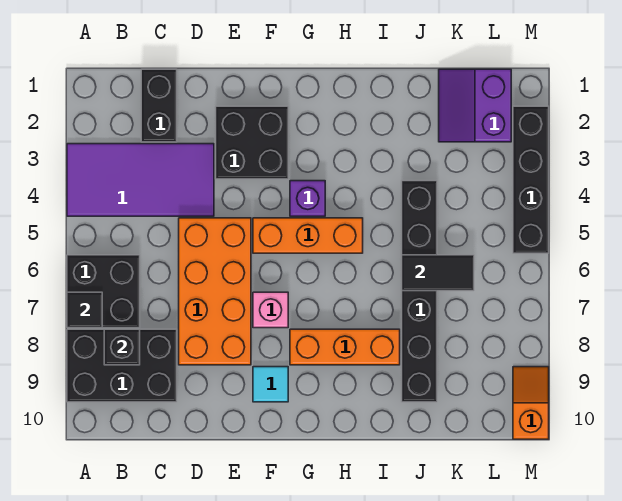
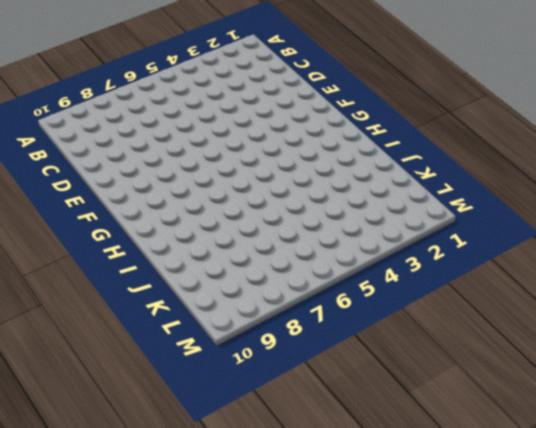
none -> purple 2x4 tile [67,144,214,216]
none -> black 2x2 brick [67,255,140,328]
none -> black 2x3 brick [67,329,177,402]

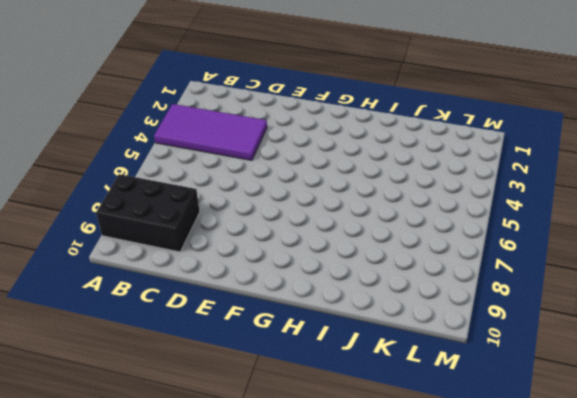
none -> black 2x2 brick [67,255,140,328]
none -> black 1x2 brick [141,69,177,142]
none -> orange 2x4 brick [179,218,251,365]

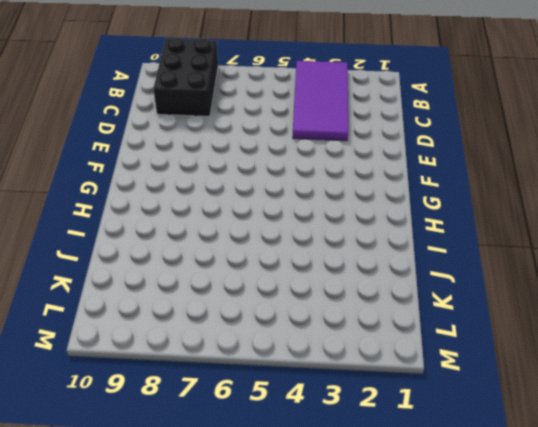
none -> black 2x2 brick [67,255,140,328]
none -> black 1x2 brick [141,69,177,142]
none -> orange 2x4 brick [179,218,251,365]

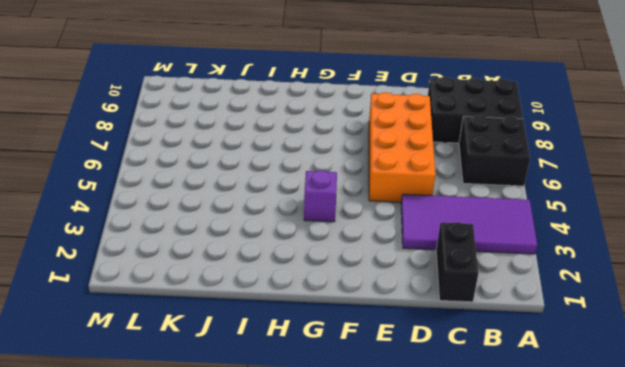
none -> black 2x2 brick [216,106,288,179]
none -> orange 1x3 brick [253,218,363,253]
none -> pink 1x1 brick [253,292,288,328]

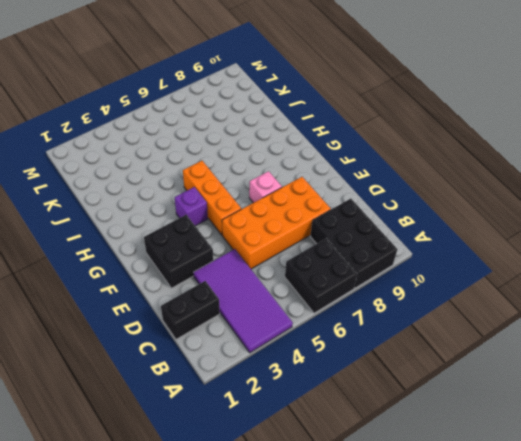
none -> cyan 1x1 tile [253,367,288,402]
none -> orange 1x3 brick [290,329,400,365]
none -> black 1x6 brick [402,181,437,402]

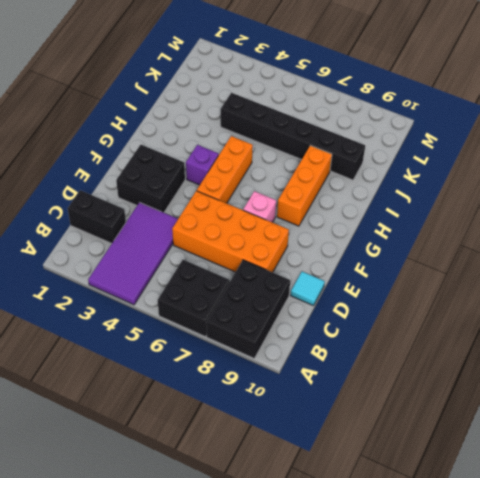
cyan 1x1 tile [291,272,325,306] -> cyan 1x1 tile moved to [253,367,288,402]
none -> purple 2x2 slope [439,69,511,142]
none -> black 1x4 brick [513,106,549,253]
none -> orange 1x2 slope [513,367,549,439]

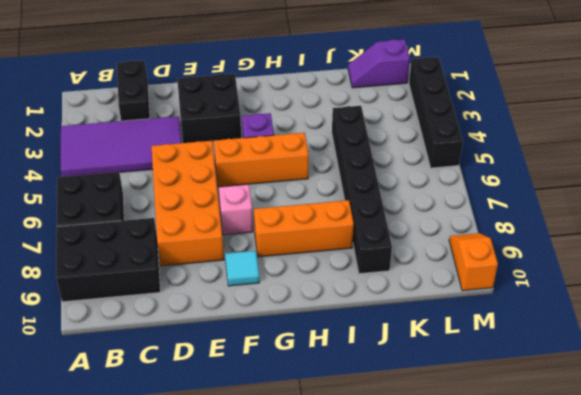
purple 1x2 slope [348,40,410,88] -> purple 2x2 slope [439,69,511,142]
none -> black 1x1 tile [67,292,102,328]
none -> black 1x1 brick [104,329,140,365]
none -> black 1x2 tile [402,255,474,291]

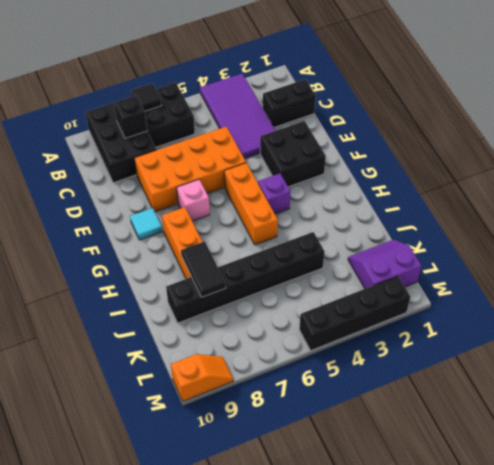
black 1x2 tile [181,241,226,297] -> black 1x2 tile moved to [402,255,474,291]

